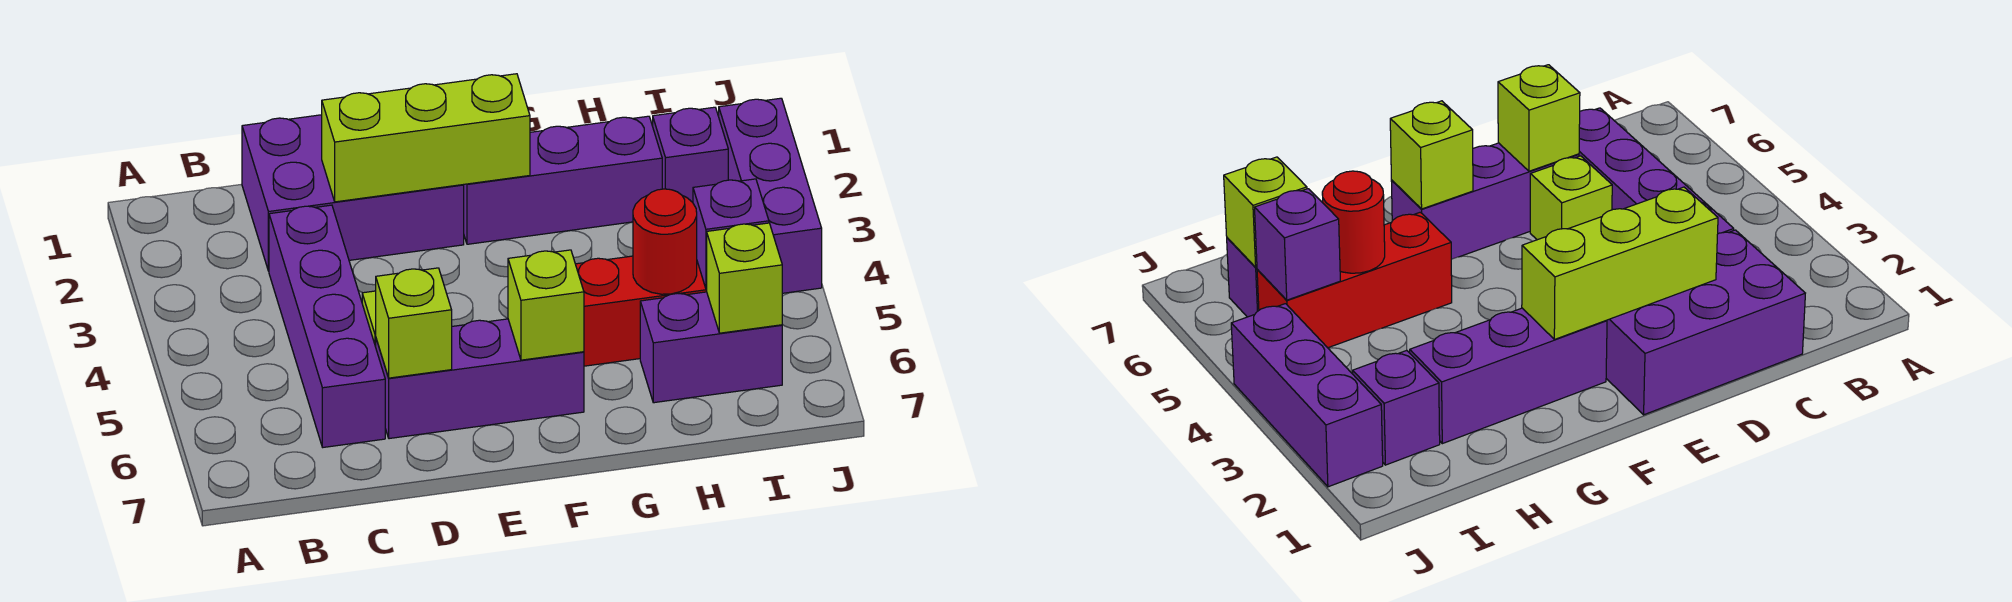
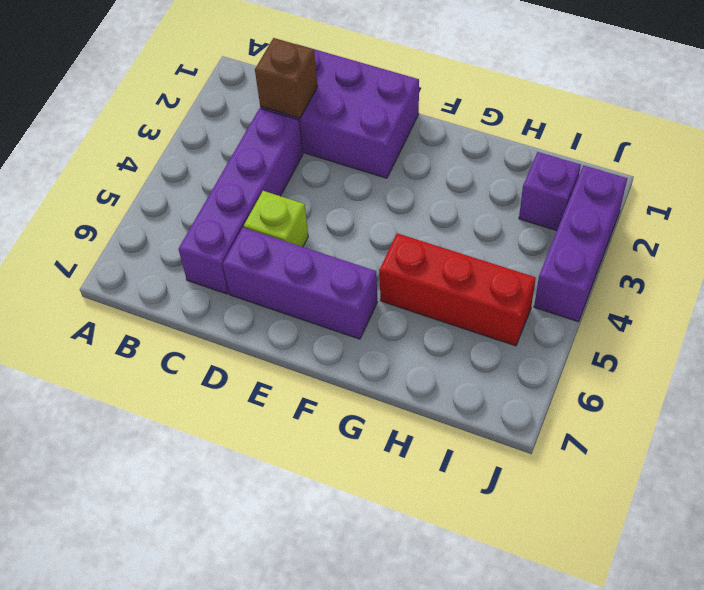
brown 1x1 brick [255,38,318,118] -> none
none -> purple 1x3 brick [464,116,662,244]
none -> purple 1x2 brick [640,292,782,403]
none -> lime 1x3 brick [322,74,530,202]

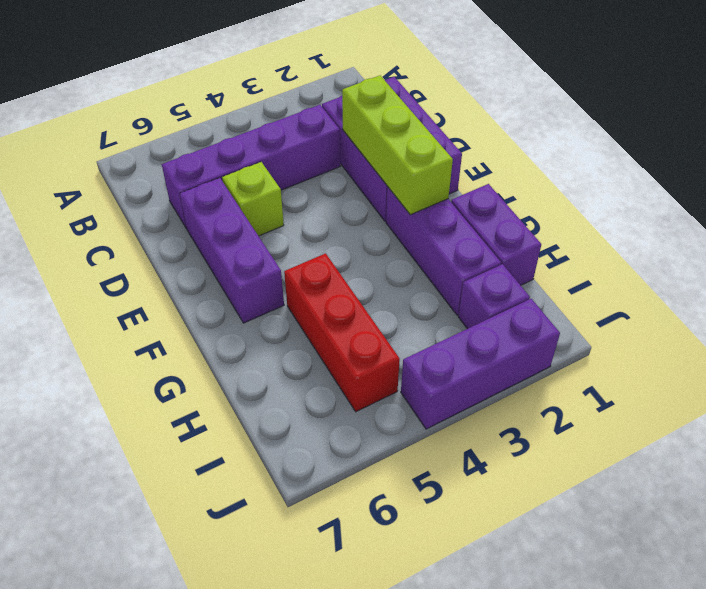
purple 1x2 brick [451,184,541,285] -> purple 1x2 brick moved to [640,292,782,403]
none -> lime 1x1 brick [376,268,452,378]
none -> lime 1x1 brick [508,250,584,360]
none -> red 1x1 round brick [633,189,697,294]

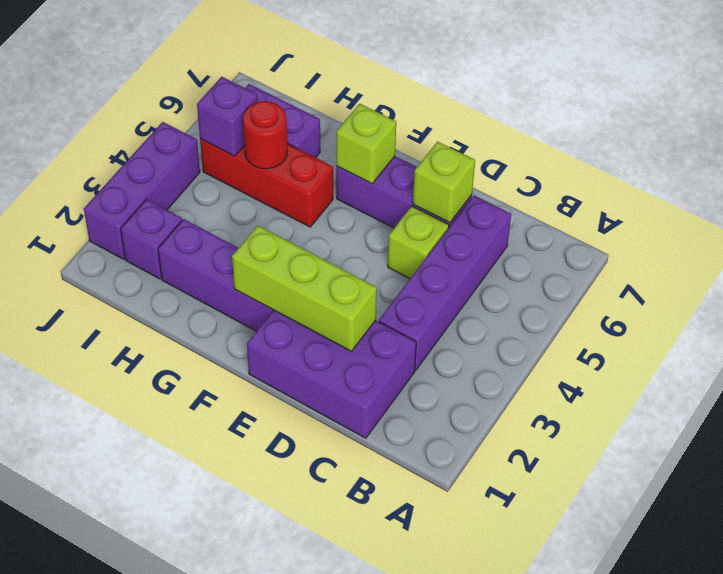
none -> lime 1x1 brick [707,223,782,333]

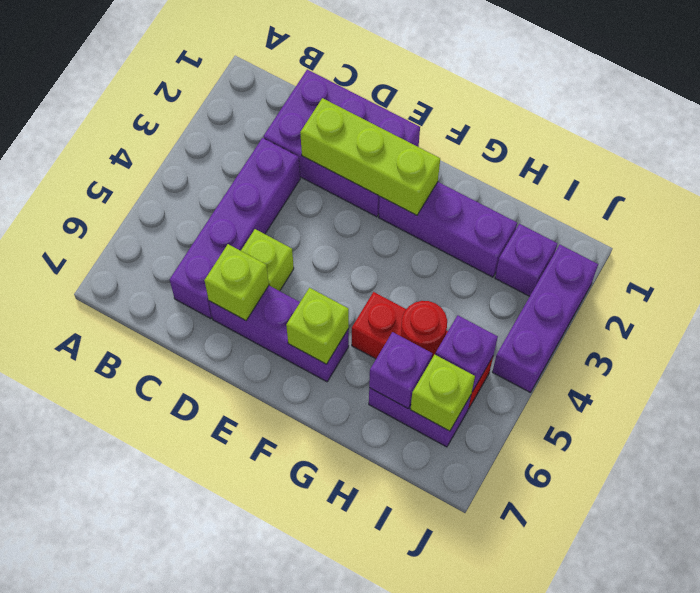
purple 1x1 brick [369,332,432,408] -> none

